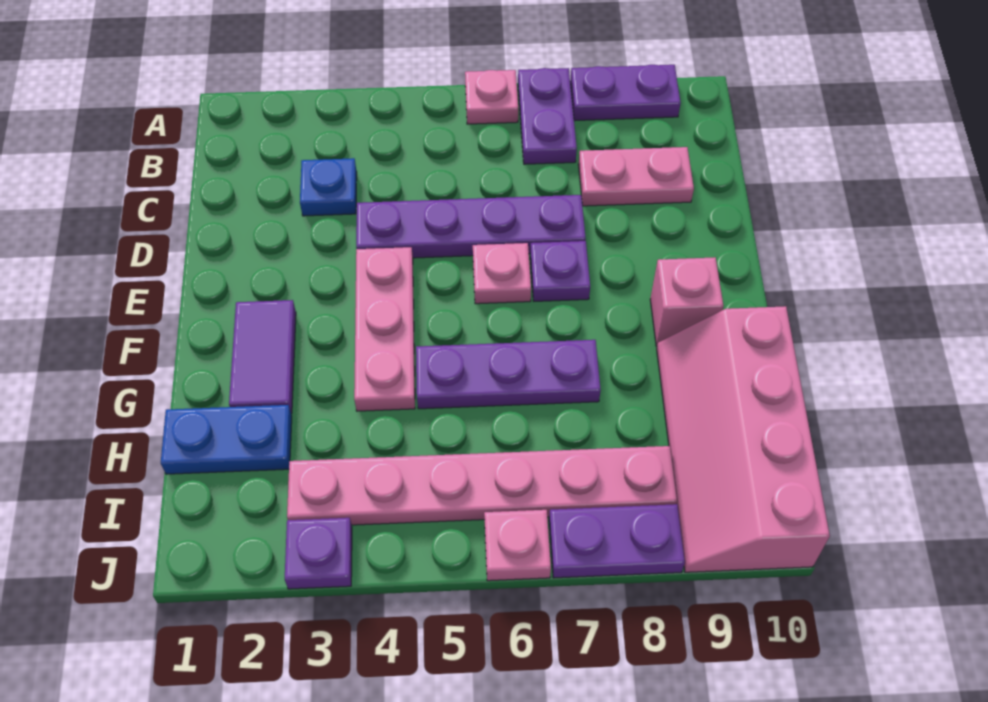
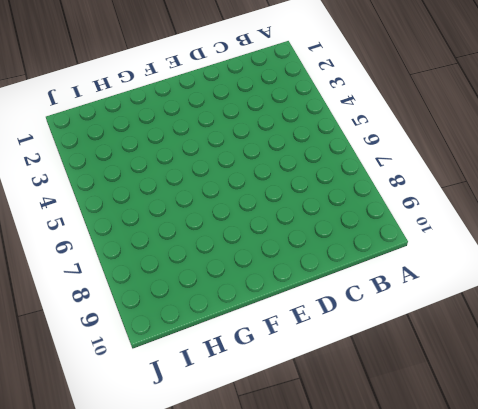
none -> pink 1x1 plate [465,70,518,124]
none -> purple 1x2 plate [518,68,577,164]
none -> purple 1x2 plate [570,65,681,121]

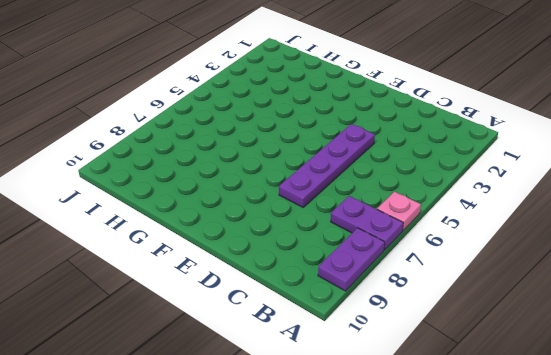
none -> blue 1x1 plate [300,158,357,216]
none -> pink 1x2 plate [578,147,694,206]
none -> pink 1x3 plate [354,247,415,411]

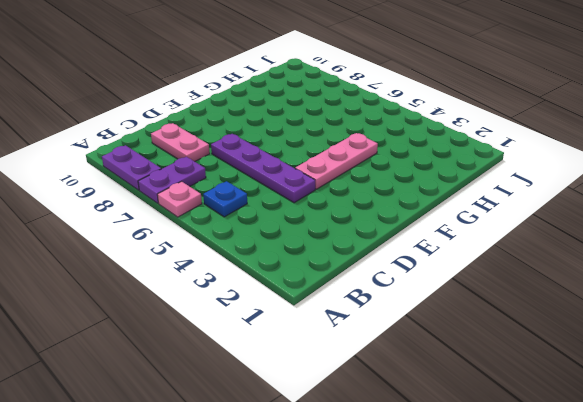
blue 1x1 plate [203,181,247,217] -> blue 1x1 plate moved to [300,158,357,216]
none -> pink 1x1 plate [473,243,531,304]
none -> purple 1x1 plate [530,241,590,301]
none -> purple 1x2 tile [229,300,296,414]

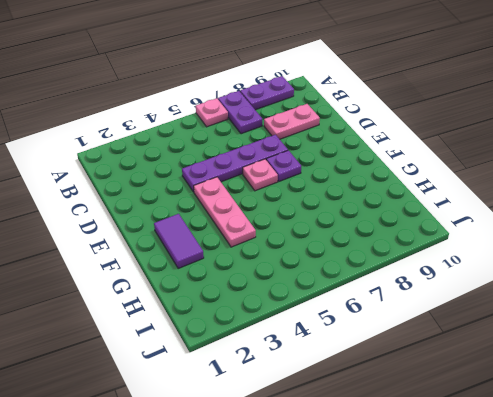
none -> blue 1x1 plate [300,158,357,216]
none -> pink 1x1 brick [650,257,723,347]
none -> purple 1x3 plate [416,340,601,409]

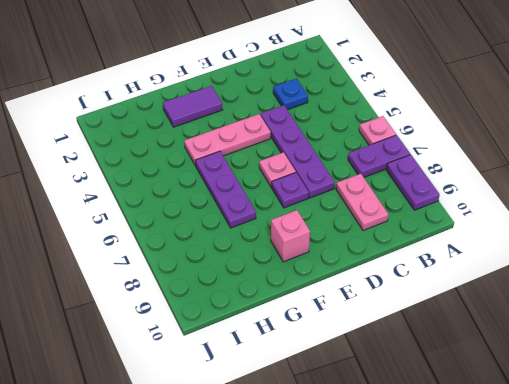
none -> pink 2x4 slope [657,306,830,572]
none -> blue 1x2 plate [161,405,292,474]
none -> pink 1x6 plate [287,446,677,525]

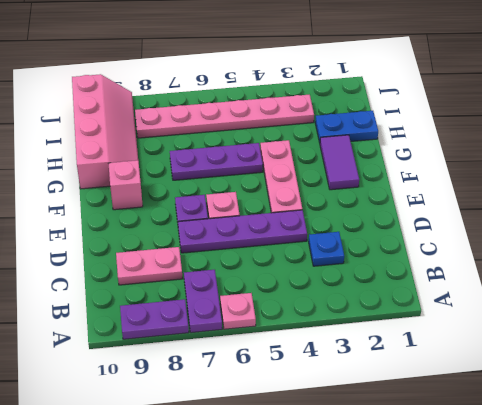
none -> purple 1x1 plate [285,518,352,589]
none -> pink 1x1 plate [484,510,551,581]
none -> purple 1x2 plate [549,504,685,578]

